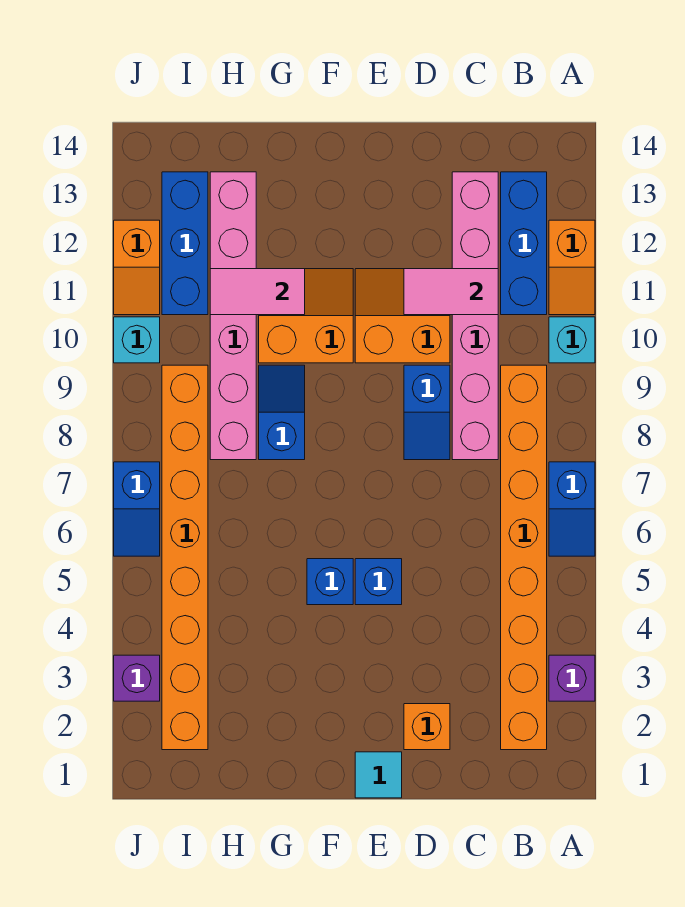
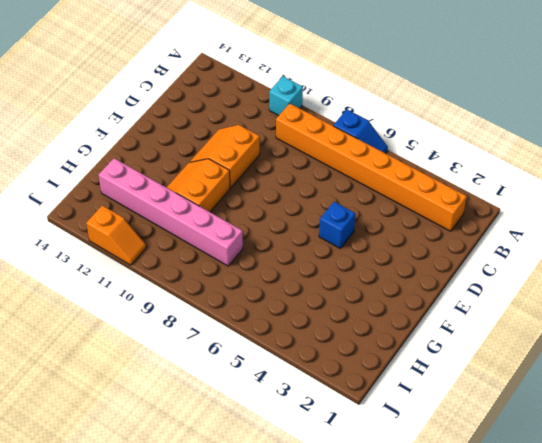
none -> purple 1x1 brick [549,655,595,701]
none -> orange 1x2 slope [549,220,595,315]
none -> blue 1x3 brick [501,172,547,315]

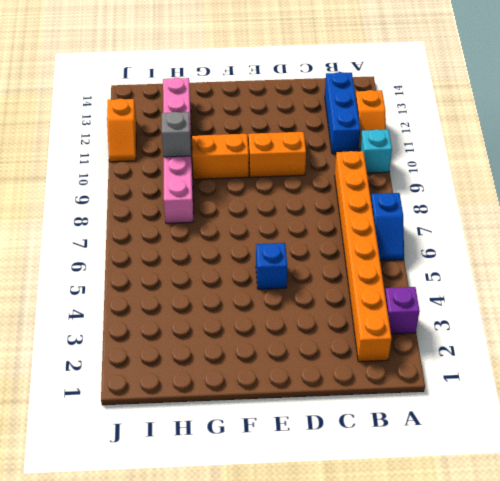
grey 1x1 brick [162,112,191,157] -> none
none -> pink 1x6 brick [452,172,498,460]
none -> orange 1x1 brick [404,704,450,750]
none -> blue 1x2 slope [404,365,450,460]

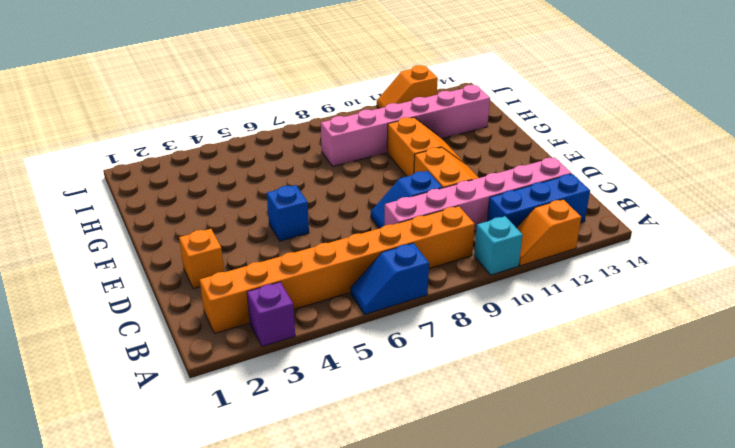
none -> cyan 1x1 tile [355,752,402,798]
none -> blue 1x1 brick [307,559,353,605]
none -> blue 1x2 slope [259,365,305,460]

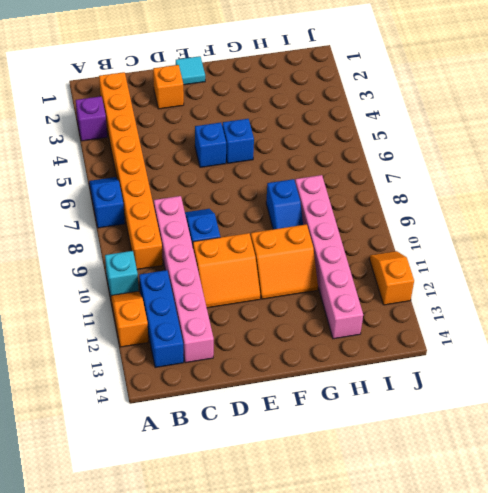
none -> orange 1x8 brick [162,365,208,750]
none -> blue 1x3 brick [162,172,208,315]
none -> purple 1x1 brick [114,655,160,701]

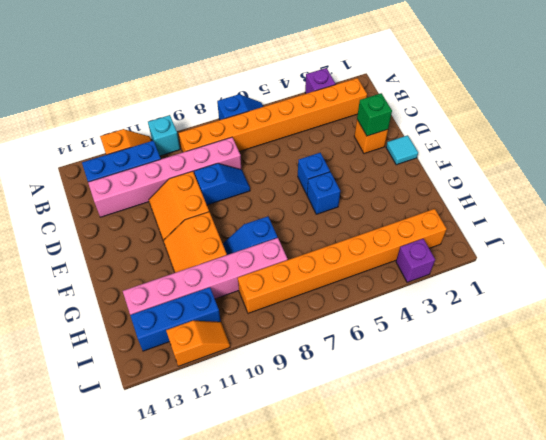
green 1x1 brick [357,93,392,136] -> none
none -> blue 1x2 slope [114,462,160,556]
none -> cyan 1x1 brick [114,317,160,363]
none -> pink 1x2 tile [404,269,498,315]

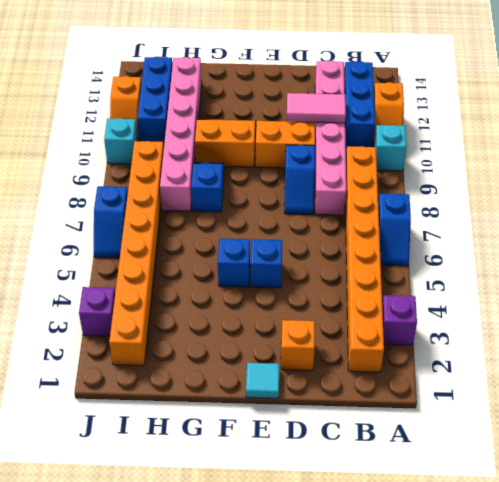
none -> pink 1x2 tile [210,269,305,315]

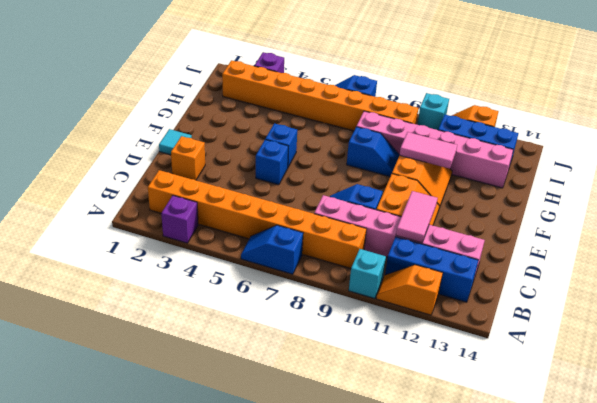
pink 1x2 tile [400,132,457,169] -> pink 1x2 tile turned to [210,269,305,315]

